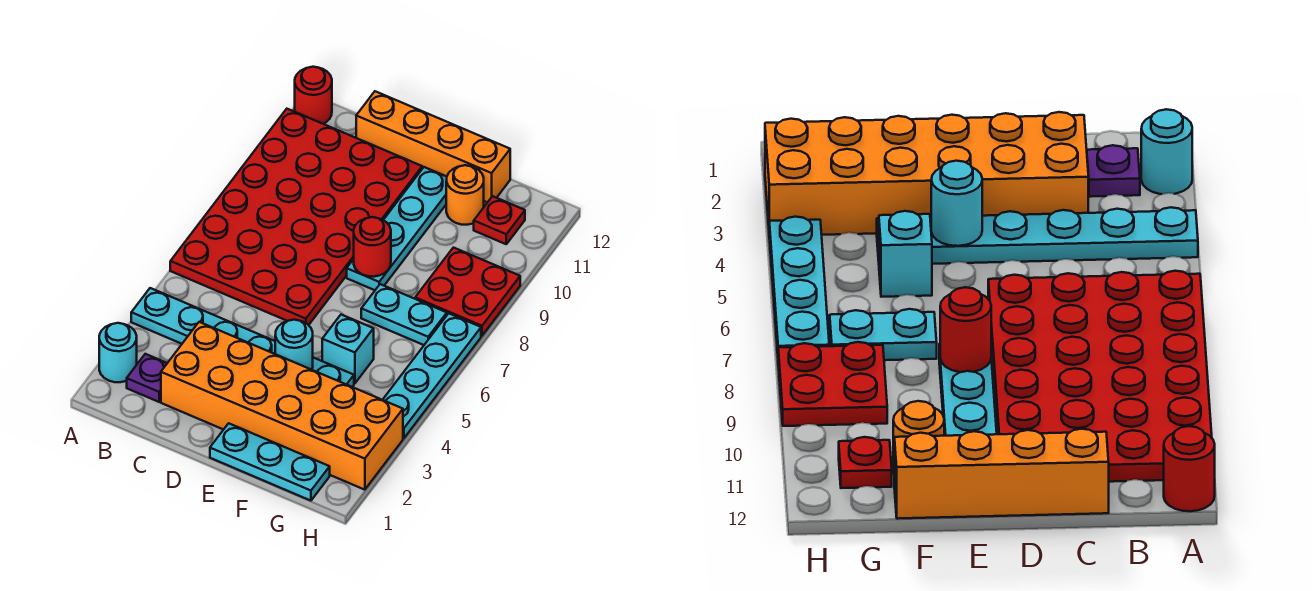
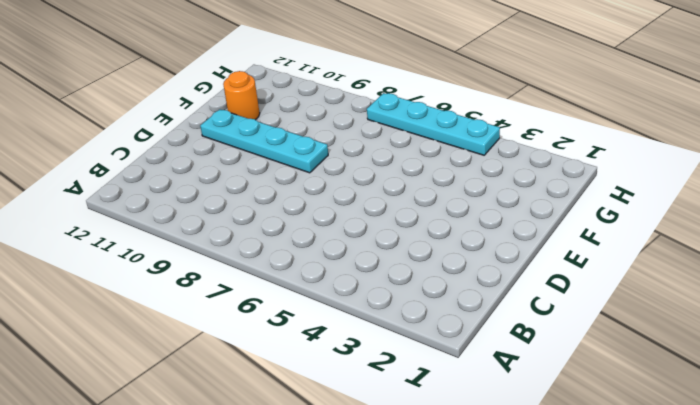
none -> cyan 1x1 round brick [99,323,137,382]
none -> cyan 1x6 plate [131,288,354,387]
none -> red 4x6 plate [170,109,422,325]

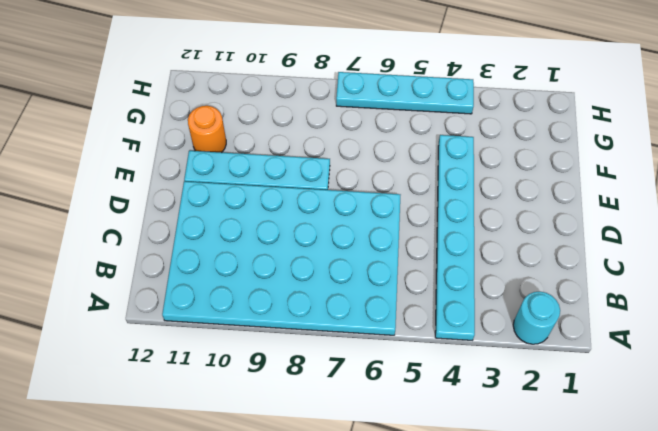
cyan 4x6 plate [162,181,400,335] -> red 4x6 plate [170,109,422,325]
none -> red 1x1 round brick [295,67,332,124]
none -> purple 1x1 plate [127,354,167,402]
none -> orange 2x6 brick [161,322,403,490]

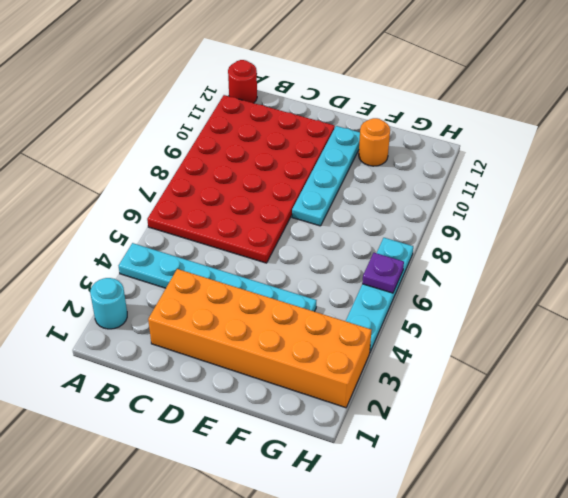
purple 1x1 plate [362,253,404,293] -> purple 1x1 plate moved to [127,354,167,402]
none -> orange 1x4 brick [356,91,510,202]
none -> cyan 1x3 plate [210,423,330,501]
none -> cyan 1x1 brick [322,315,374,384]

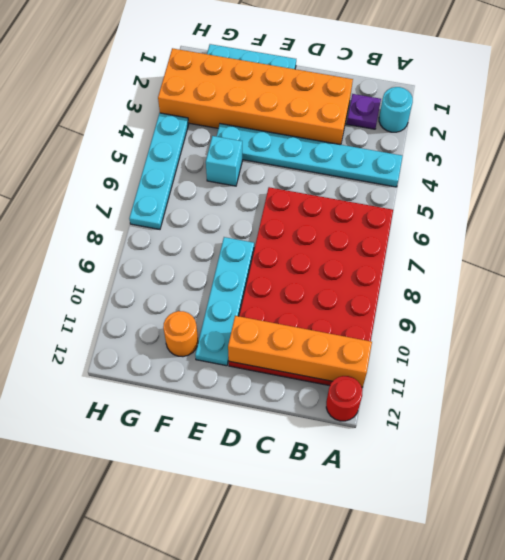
orange 1x4 brick [228,316,372,387] -> orange 1x4 brick moved to [356,91,510,202]
none -> cyan 1x2 plate [361,284,447,345]
none -> red 2x2 plate [415,248,520,336]
none -> red 1x1 plate [474,196,525,244]

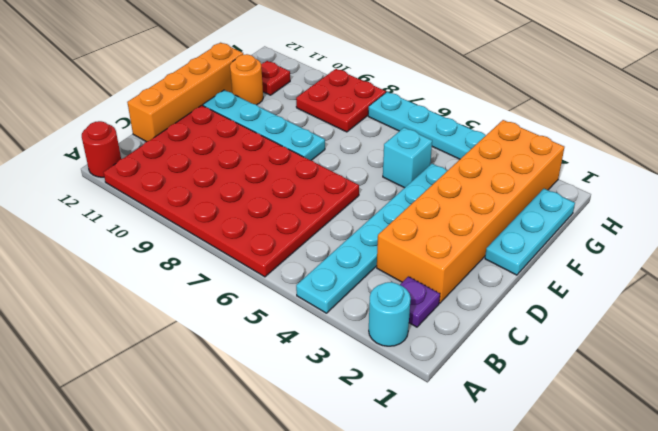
none -> cyan 1x2 plate [361,284,447,345]
none -> cyan 1x1 round brick [275,320,313,370]
none -> red 1x1 round brick [354,217,391,277]

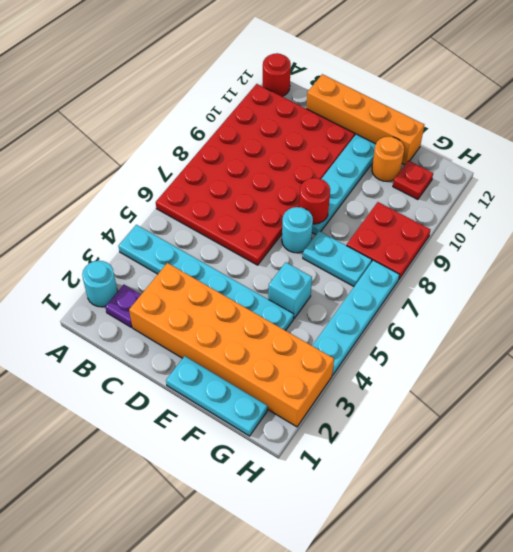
cyan 1x1 round brick [282,207,313,253] -> cyan 1x1 round brick moved to [275,320,313,370]

